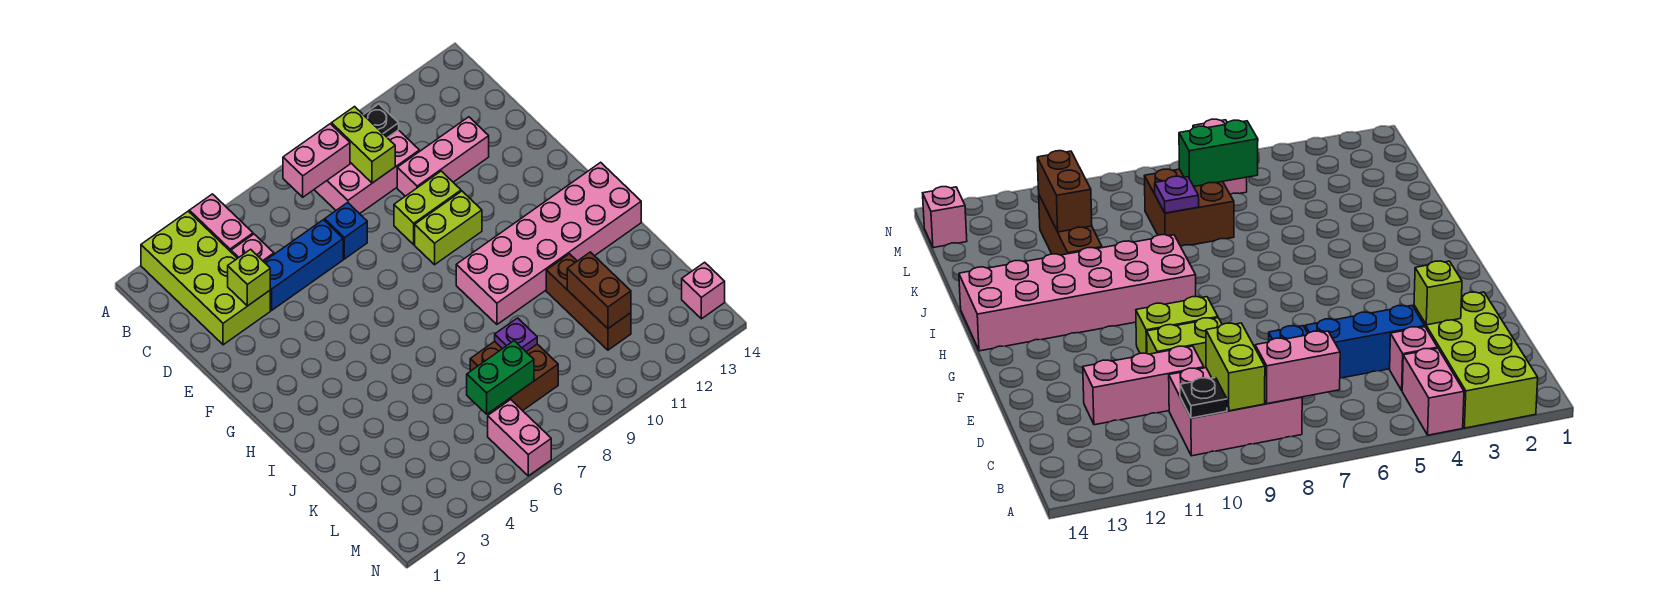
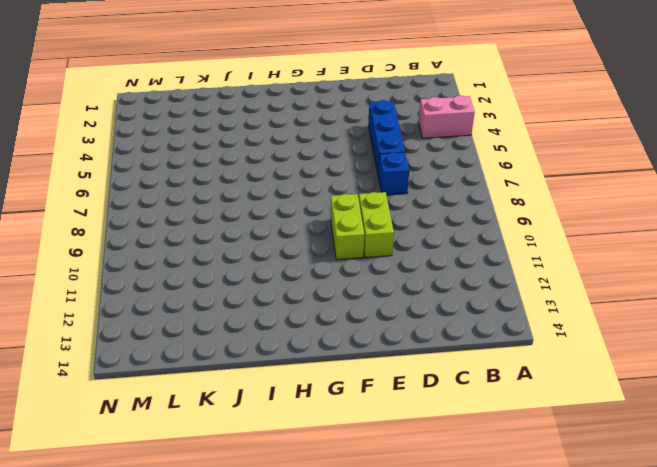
none -> lime 2x4 brick [141,211,270,345]
none -> pink 2x3 brick [314,130,419,214]
none -> pink 1x1 brick [231,234,274,262]

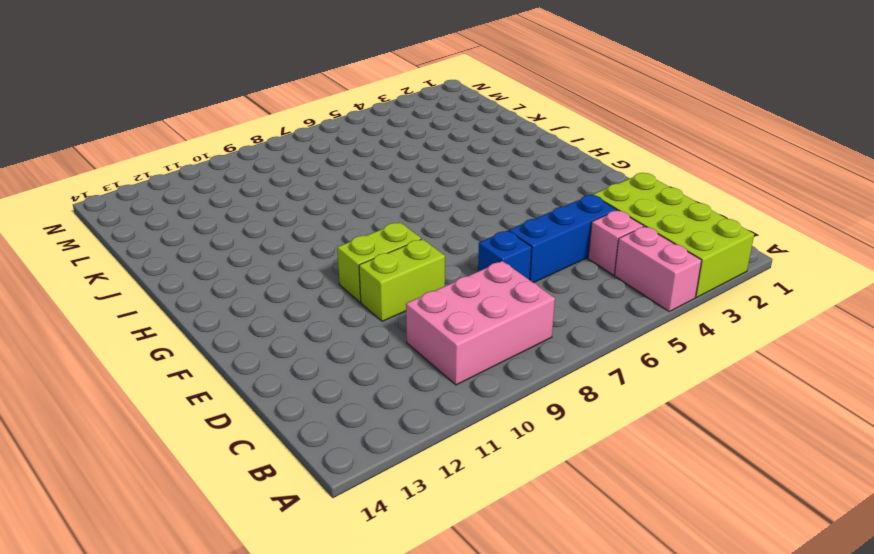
none -> pink 1x3 brick [397,117,489,196]
none -> pink 2x6 brick [456,162,641,324]
none -> brown 1x3 brick [546,254,631,350]

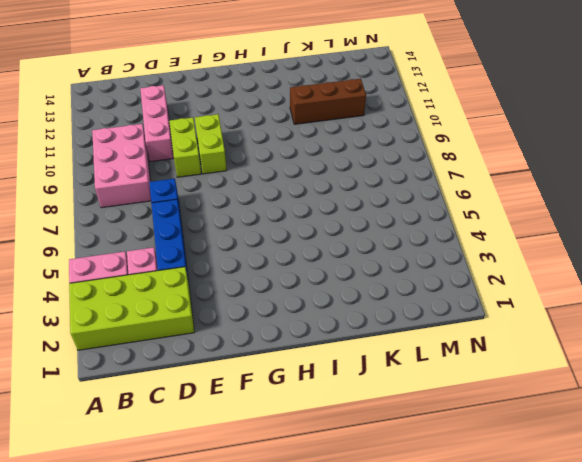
none -> pink 2x6 brick [456,162,641,324]
none -> brown 2x2 brick [470,341,558,411]
none -> pink 1x2 brick [488,400,551,476]

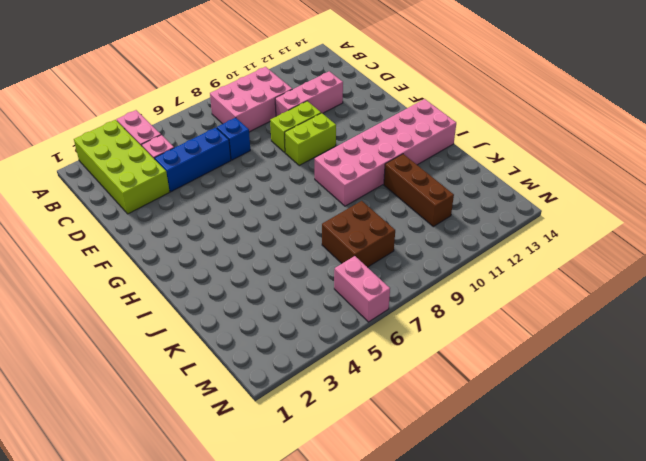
none -> pink 1x1 brick [682,262,725,319]
none -> pink 1x2 brick [283,124,350,197]
none -> lime 1x2 brick [331,107,395,183]

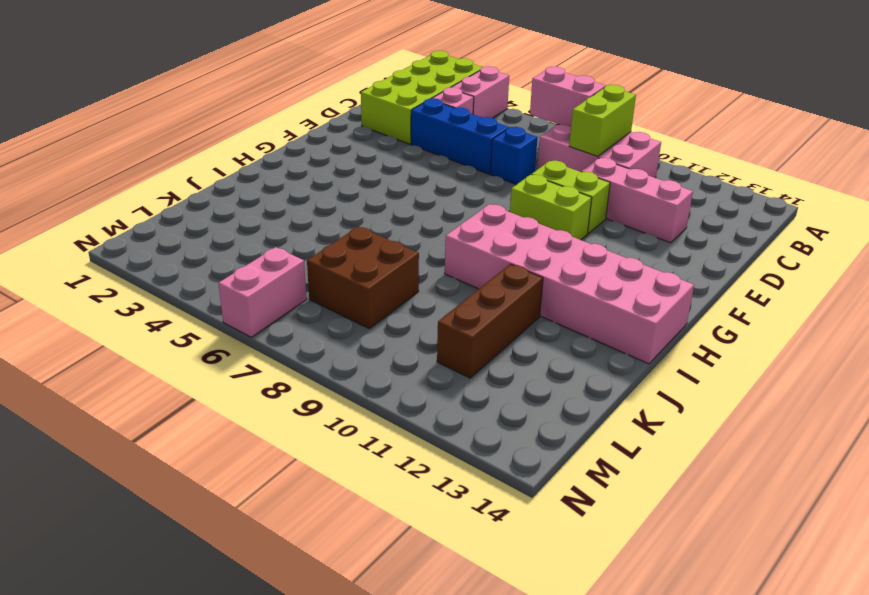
none -> pink 1x1 brick [682,262,725,319]
none -> black 1x1 plate [364,104,399,138]
none -> lime 1x1 brick [228,249,270,306]

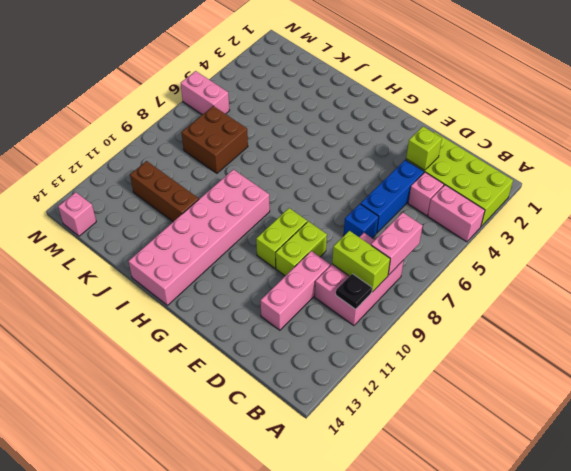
none -> purple 1x1 plate [495,318,537,352]
none -> brown 1x2 brick [567,252,631,328]
none -> green 1x2 brick [467,341,534,414]

